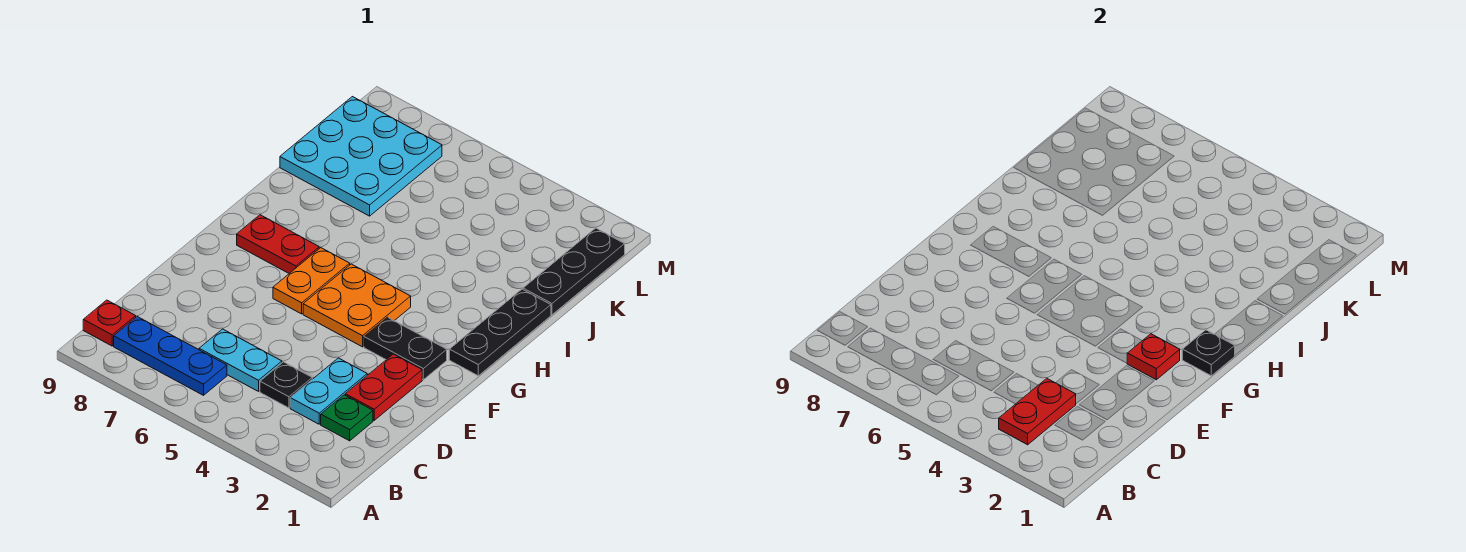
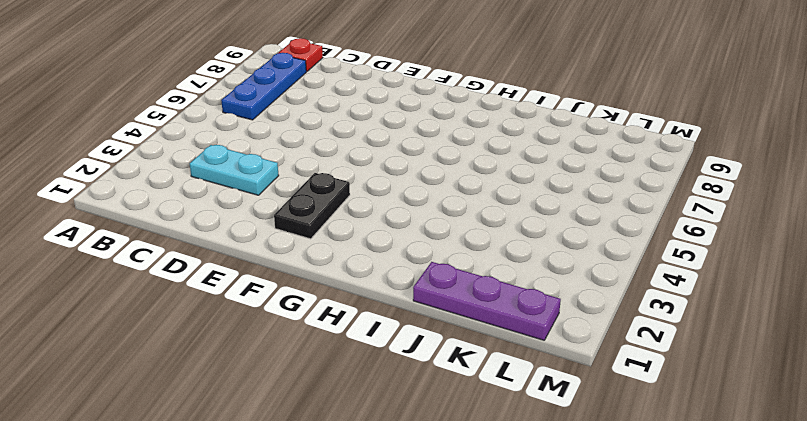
purple 1x3 plate [413,262,561,340] -> black 1x3 plate [523,228,625,315]
none -> green 1x1 plate [321,395,373,441]
none -> black 1x1 plate [260,362,312,408]
none -> cyan 1x2 plate [199,329,282,391]

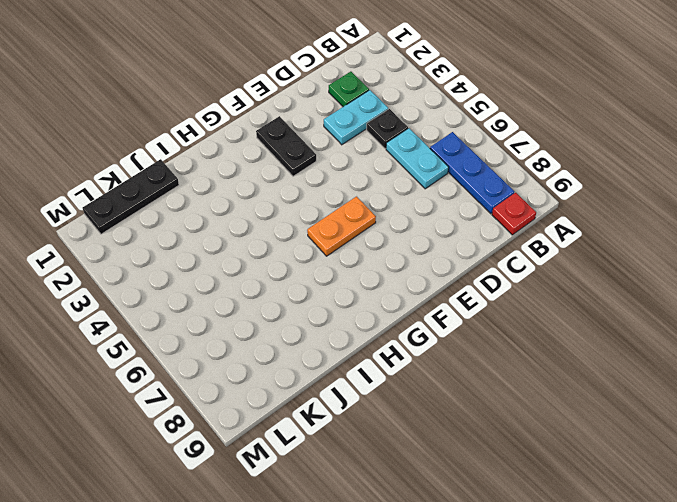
none -> red 1x2 plate [345,354,422,420]
none -> orange 2x2 plate [303,264,411,347]
none -> black 1x3 plate [449,289,551,376]

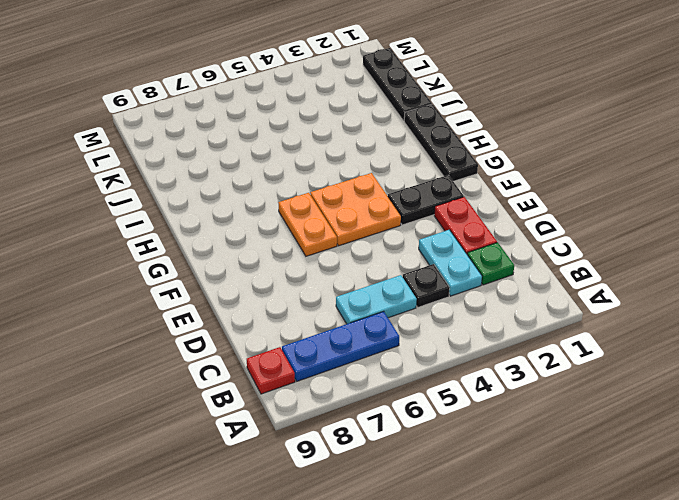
none -> red 1x2 plate [237,215,319,273]
none -> cyan 3x3 plate [280,97,442,216]
none -> red 1x2 plate [999,378,1076,445]

